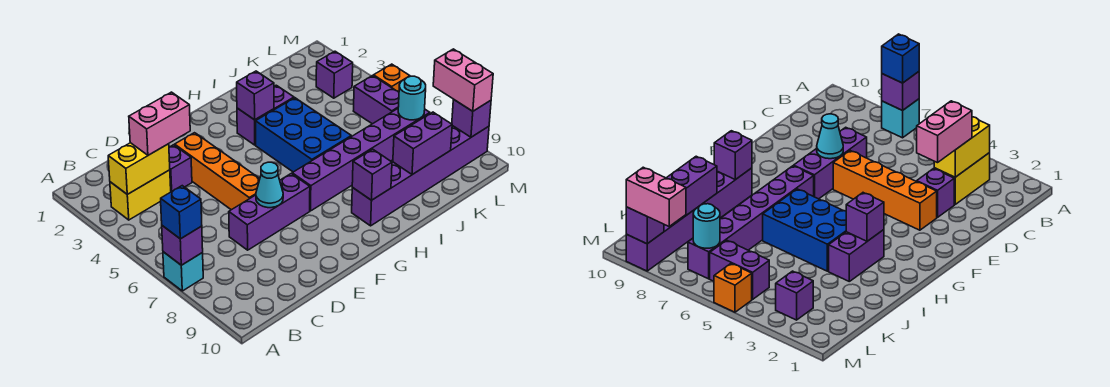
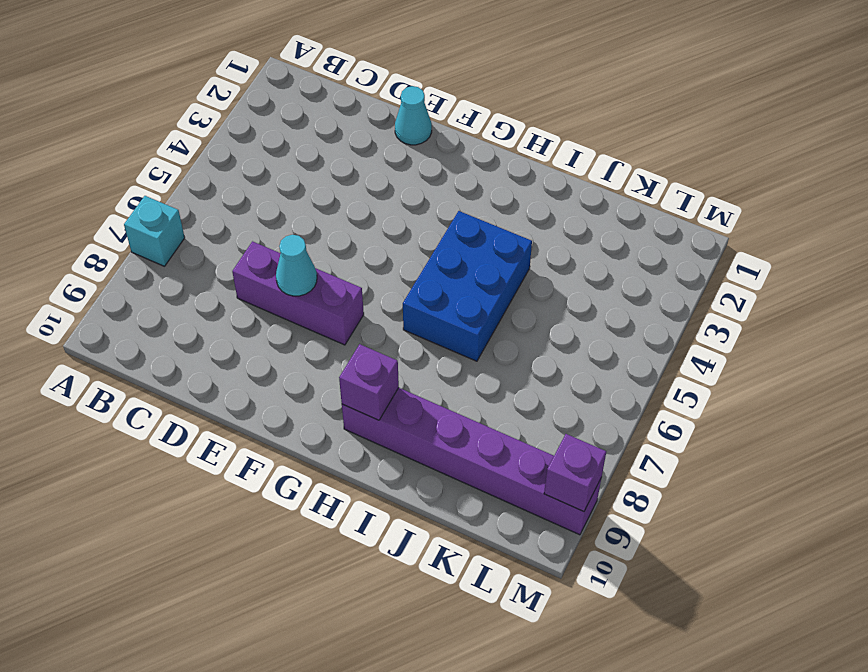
cyan 1x1 cone [395,86,432,145] -> none
none -> yellow 1x2 brick [110,170,171,220]
none -> purple 1x1 brick [169,145,192,192]
none -> orange 1x4 brick [175,133,260,210]

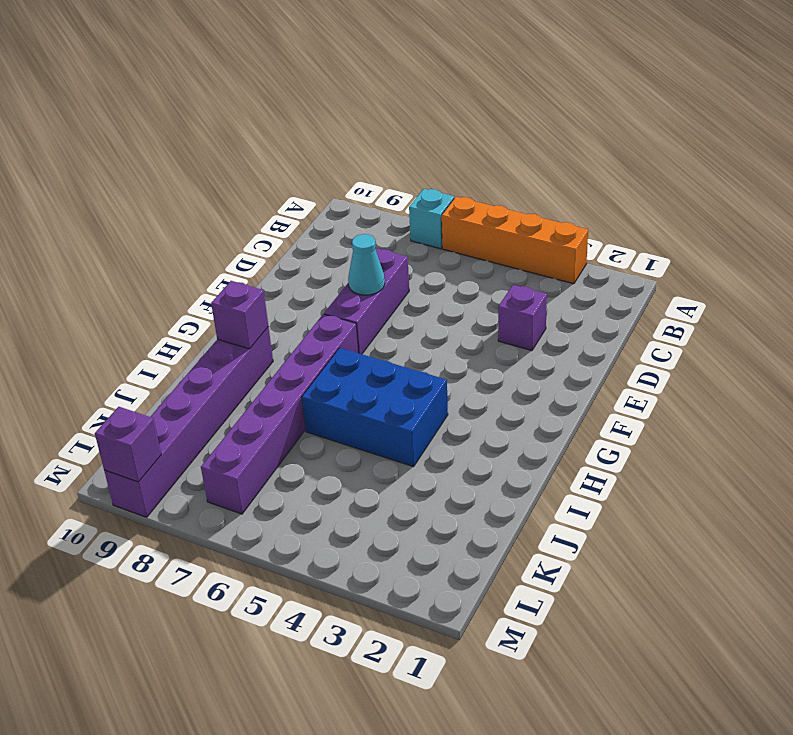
orange 1x4 brick [442,197,588,284] -> orange 1x4 brick moved to [175,133,260,210]
none -> yellow 1x2 brick [110,170,171,220]
none -> purple 1x2 brick [237,85,294,145]
none -> purple 1x1 brick [316,51,353,98]

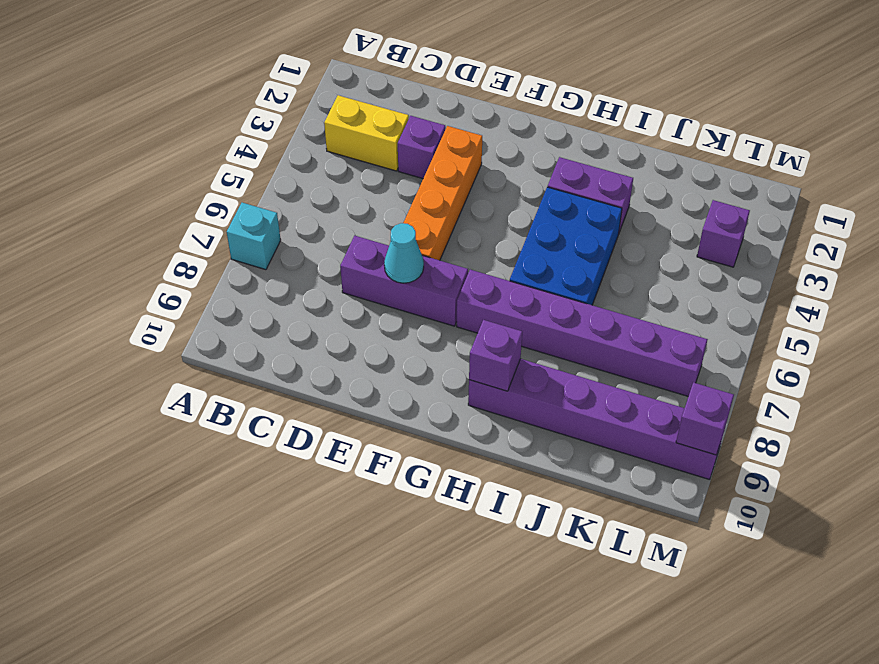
none -> purple 1x2 brick [354,76,399,124]
none -> orange 1x1 brick [374,64,410,92]
none -> purple 1x1 brick [162,226,203,265]

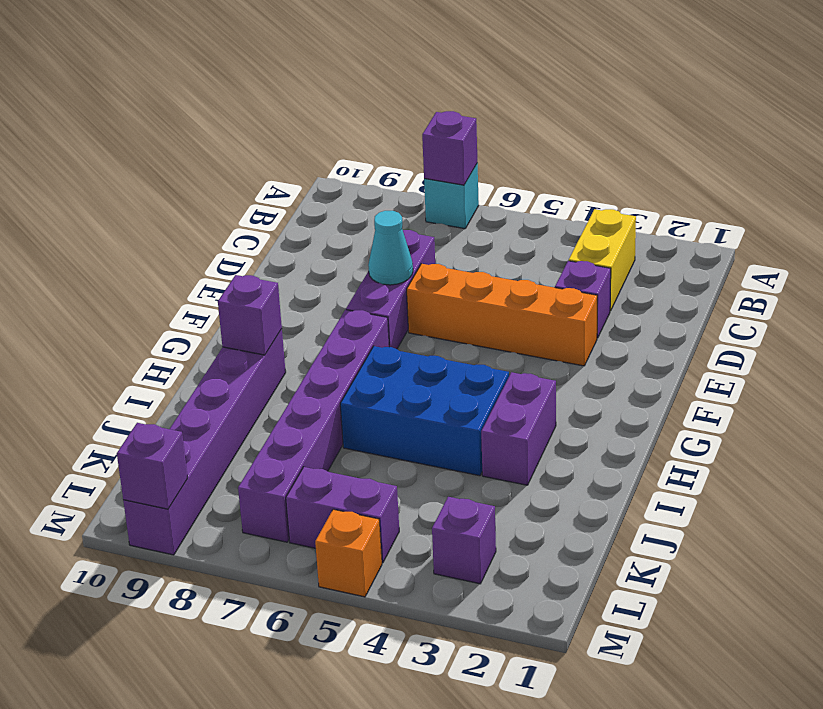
none -> yellow 1x2 brick [108,143,170,194]
none -> purple 1x1 brick [237,71,274,120]
none -> purple 1x2 brick [393,112,452,175]

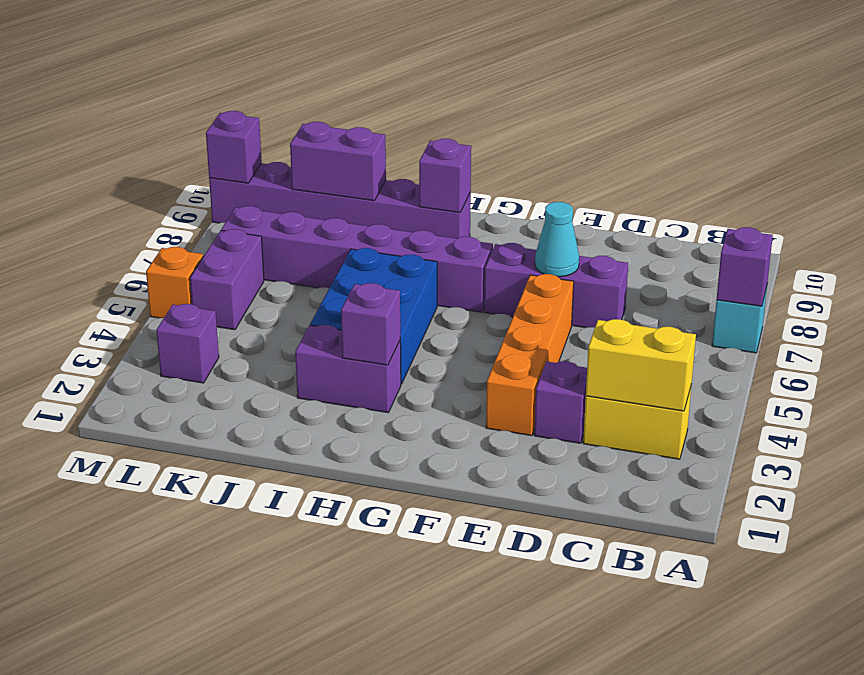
none -> cyan 1x1 round brick [398,76,426,120]
none -> blue 1x1 brick [161,186,202,239]
none -> pink 1x2 brick [129,92,190,155]

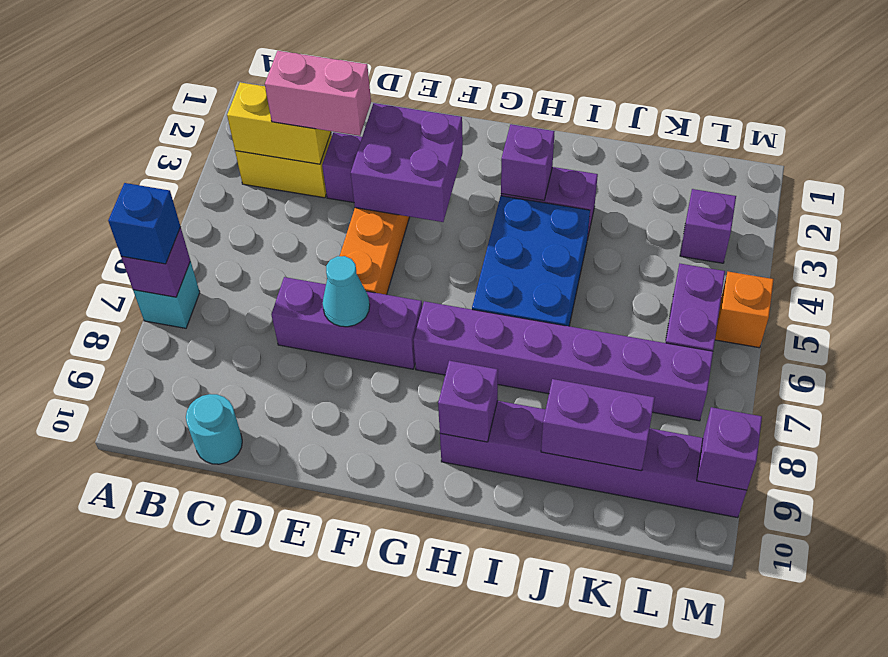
cyan 1x1 round brick [186,394,242,464] -> cyan 1x1 round brick moved to [398,76,426,120]
purple 2x2 brick [351,103,463,222] -> none
none -> pink 1x2 brick [433,49,493,111]

